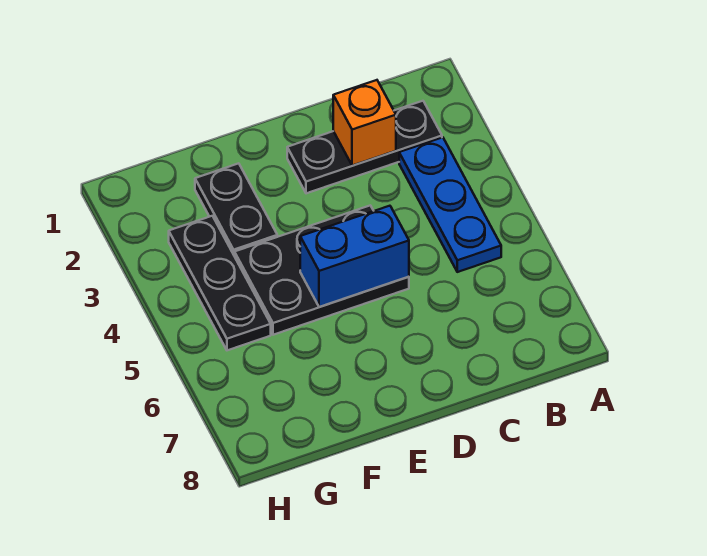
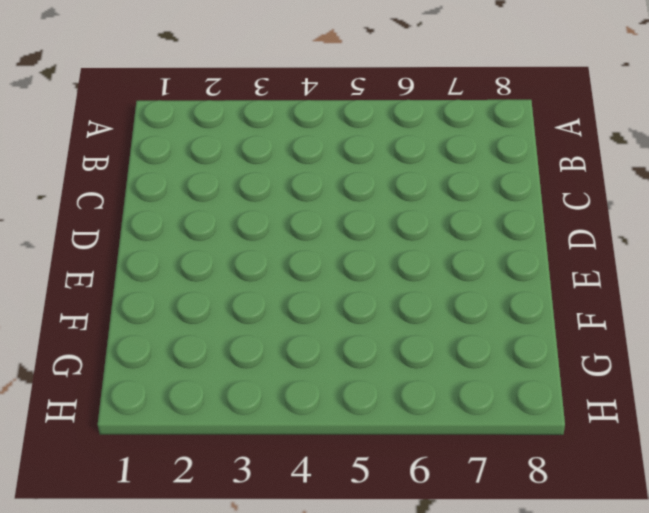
none -> black 1x3 plate [287,101,442,193]
none -> blue 1x3 plate [399,137,501,272]

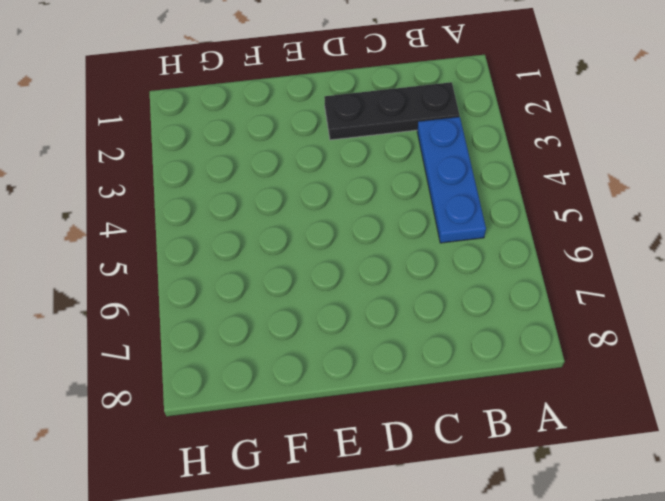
none -> black 2x3 plate [234,205,409,335]
none -> black 1x2 plate [195,163,277,254]

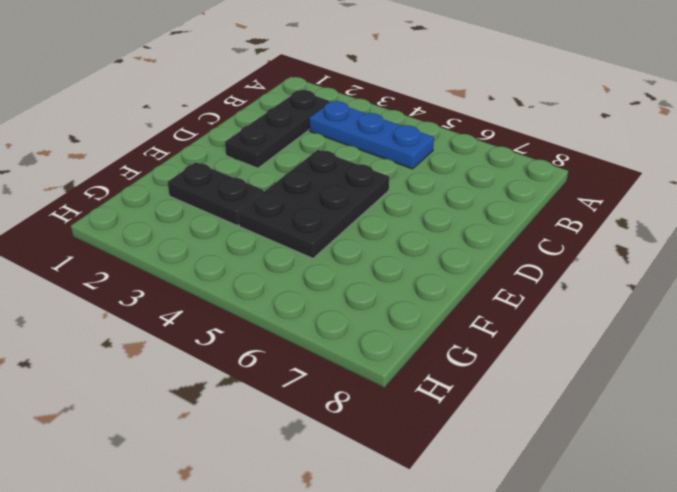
none -> black 1x3 plate [169,216,271,350]
none -> orange 1x1 brick [333,80,396,166]

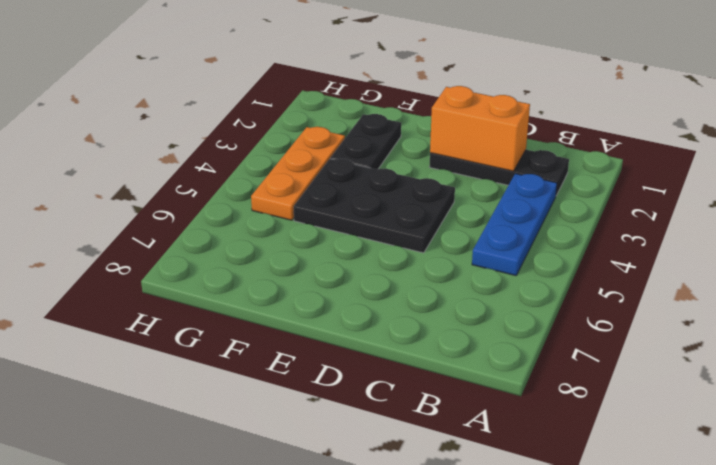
orange 1x2 brick [430,86,530,171] -> orange 1x1 brick [333,80,396,166]
orange 1x3 plate [251,127,345,220] -> black 1x3 plate [169,216,271,350]
none -> blue 1x2 brick [300,206,409,307]

